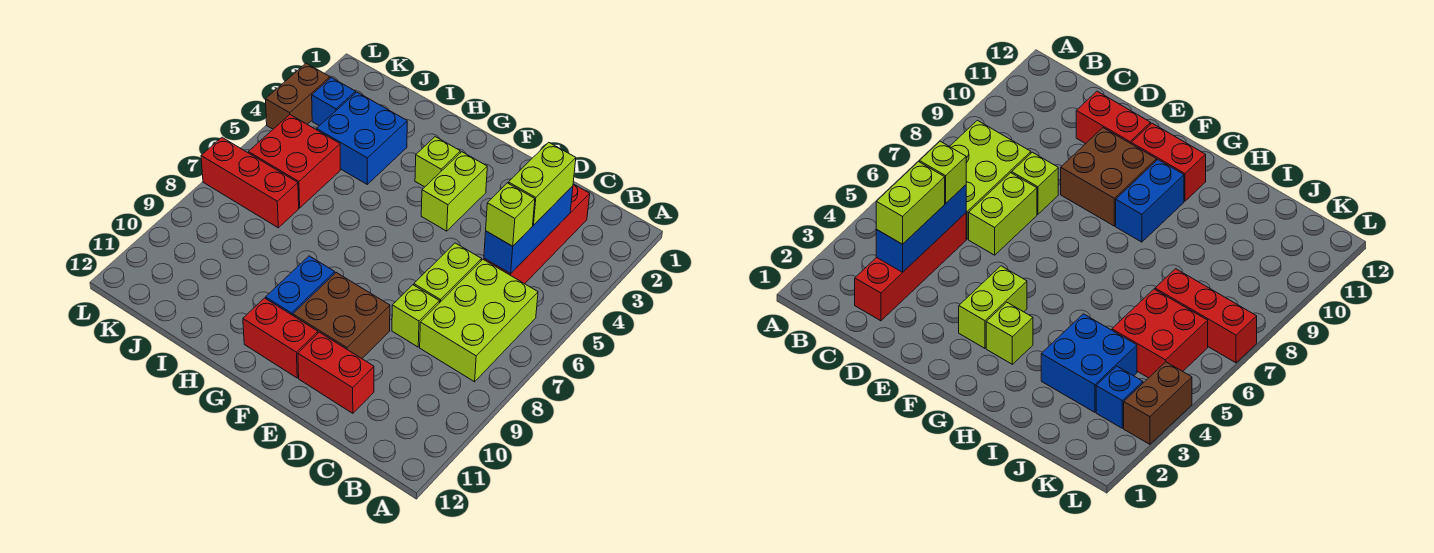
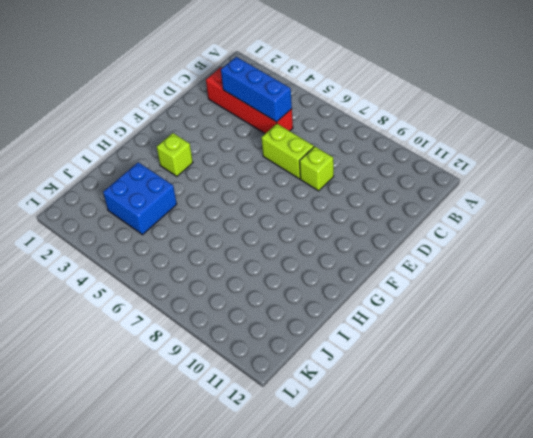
none -> lime 2x3 brick [420,260,538,382]
none -> red 1x2 brick [298,332,374,413]
none -> brown 2x2 brick [293,273,390,358]

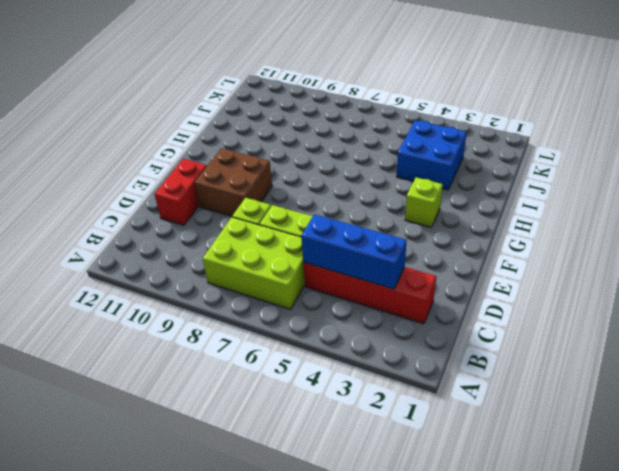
none -> lime 1x2 brick [421,152,487,231]
none -> red 1x2 brick [243,298,318,378]
none -> blue 1x2 brick [266,256,335,315]

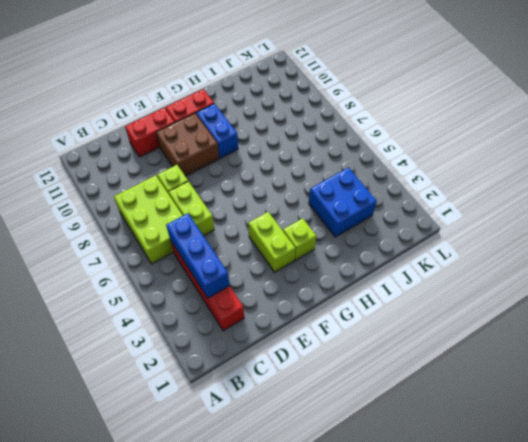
none -> red 2x2 brick [248,115,340,208]
none -> red 1x3 brick [201,138,299,228]
none -> blue 1x1 brick [312,78,356,126]

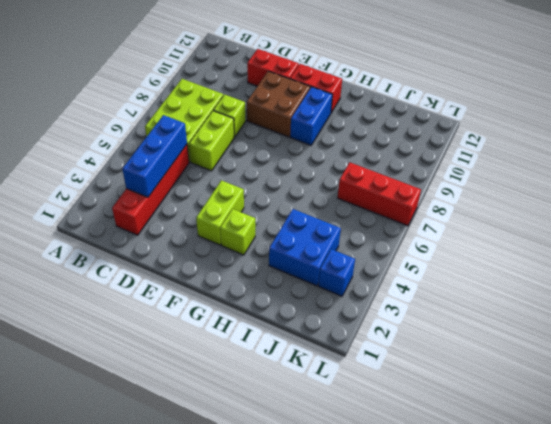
none -> red 2x2 brick [248,115,340,208]
none -> brown 1x2 brick [266,63,330,129]
none -> lime 1x2 brick [508,142,576,225]

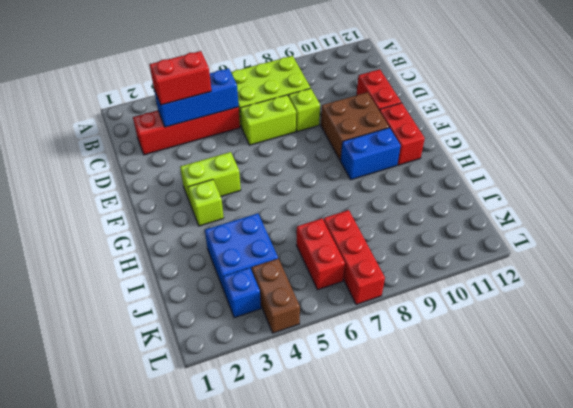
red 1x2 brick [149,51,211,105] -> lime 1x2 brick [508,142,576,225]
red 1x2 brick [296,219,345,290] -> red 2x2 brick [248,115,340,208]
brown 1x2 brick [252,259,300,333] -> brown 1x2 brick turned to [266,63,330,129]
none -> lime 1x1 brick [486,183,535,246]

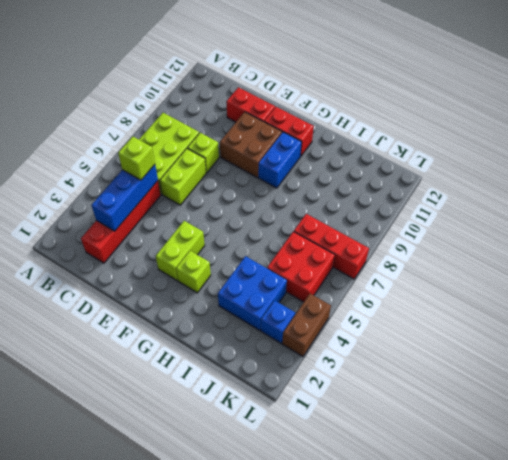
none -> lime 1x2 brick [508,142,576,225]

